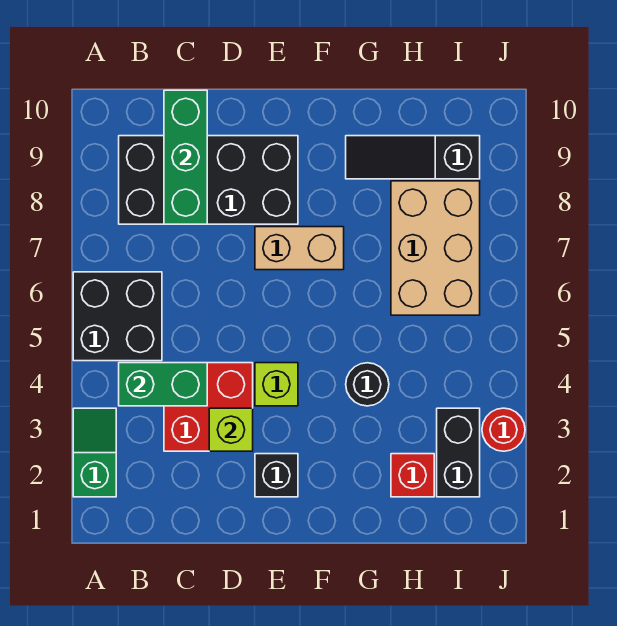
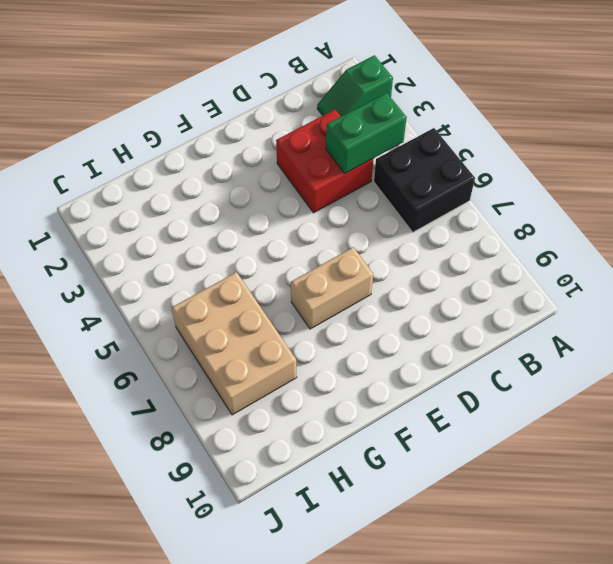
green 1x2 slope [317,55,393,116] -> green 1x2 slope turned to [73,408,116,497]
none -> black 2x4 brick [119,136,298,224]
none -> black 1x1 brick [255,454,298,497]
none -> lime 1x1 brick [255,363,298,406]

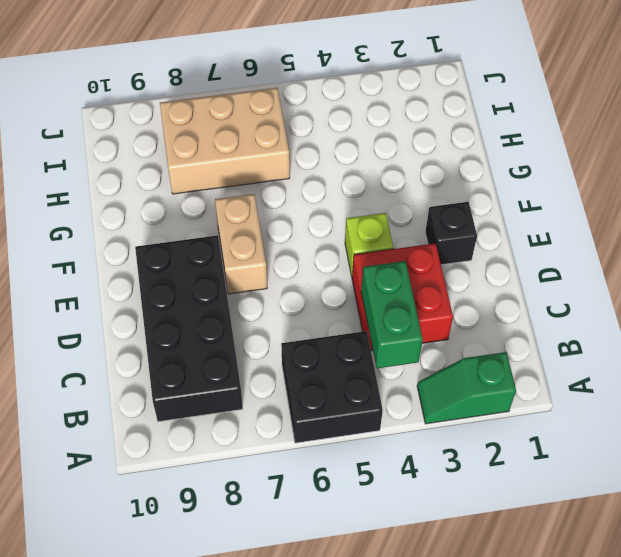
none -> black 1x1 round brick [346,363,389,406]
none -> black 1x3 slope [346,136,480,179]
none -> red 1x1 brick [391,454,434,497]

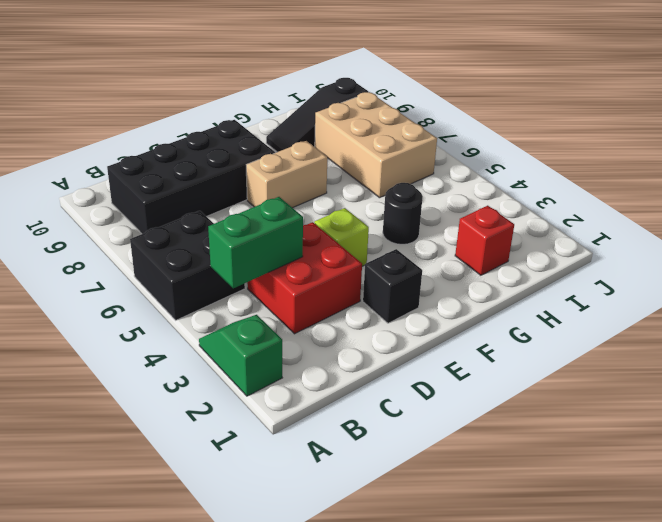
none -> black 1x2 brick [437,408,480,497]
none -> red 1x1 round brick [482,408,525,451]
none -> green 1x3 brick [164,90,207,224]

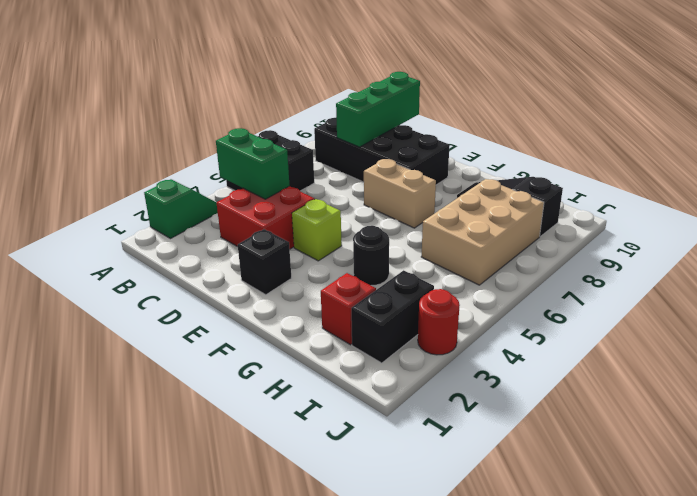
none -> lime 1x1 brick [209,408,253,451]

